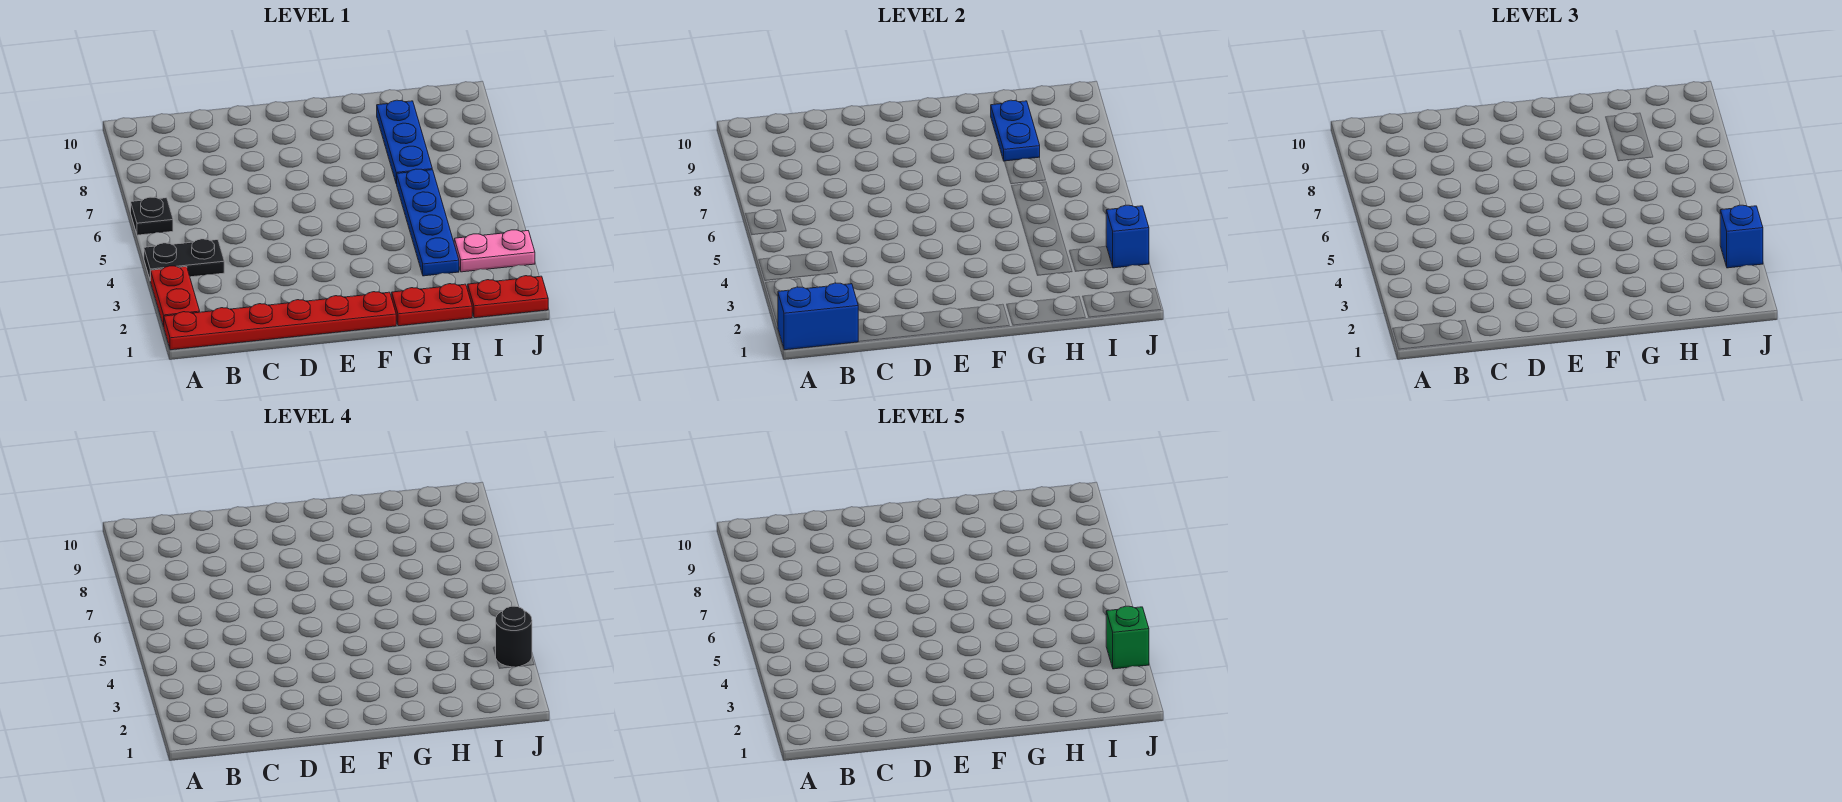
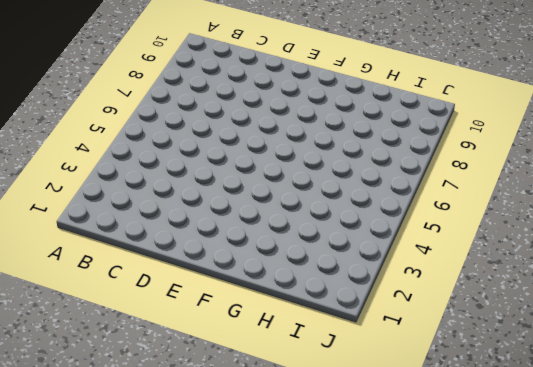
none -> red 1x6 plate [164,292,396,350]
none -> red 1x2 plate [151,266,200,327]
none -> black 1x2 plate [144,239,224,281]

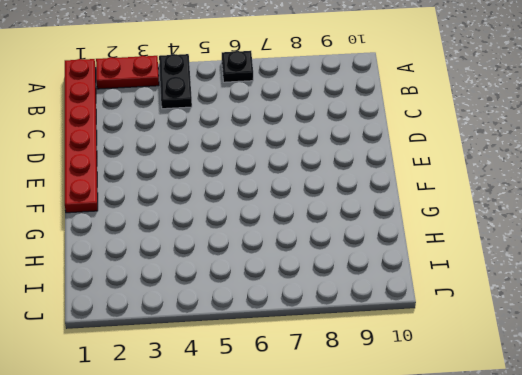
none -> red 1x2 plate [392,284,472,326]
none -> blue 1x4 plate [397,169,459,276]
none -> blue 1x3 plate [377,100,432,184]

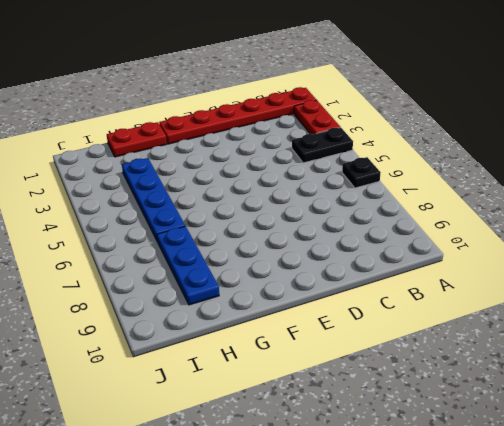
none -> red 1x2 plate [468,276,548,318]
none -> pink 1x2 plate [454,230,535,272]
none -> blue 1x2 brick [778,283,859,350]

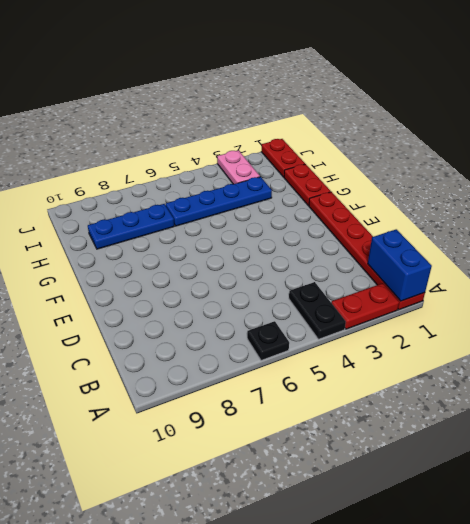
none -> blue 1x2 plate [991,100,1040,161]
none -> blue 1x1 brick [1106,205,1149,268]
none -> blue 1x1 brick [1720,205,1763,268]

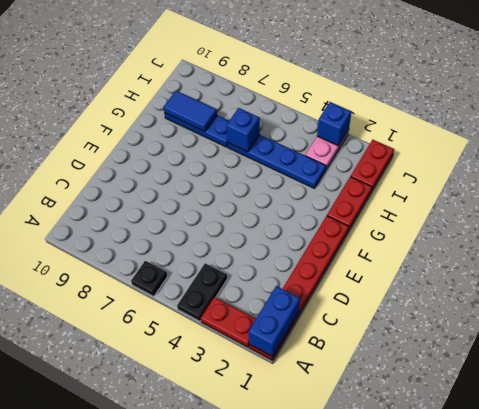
blue 1x1 brick [226,108,260,152] -> blue 1x1 brick moved to [1720,205,1763,268]
blue 1x2 tile [163,91,217,132] -> blue 1x2 plate [991,100,1040,161]
none -> black 1x1 round brick [496,606,532,667]
none -> green 1x1 brick [1106,606,1149,669]

